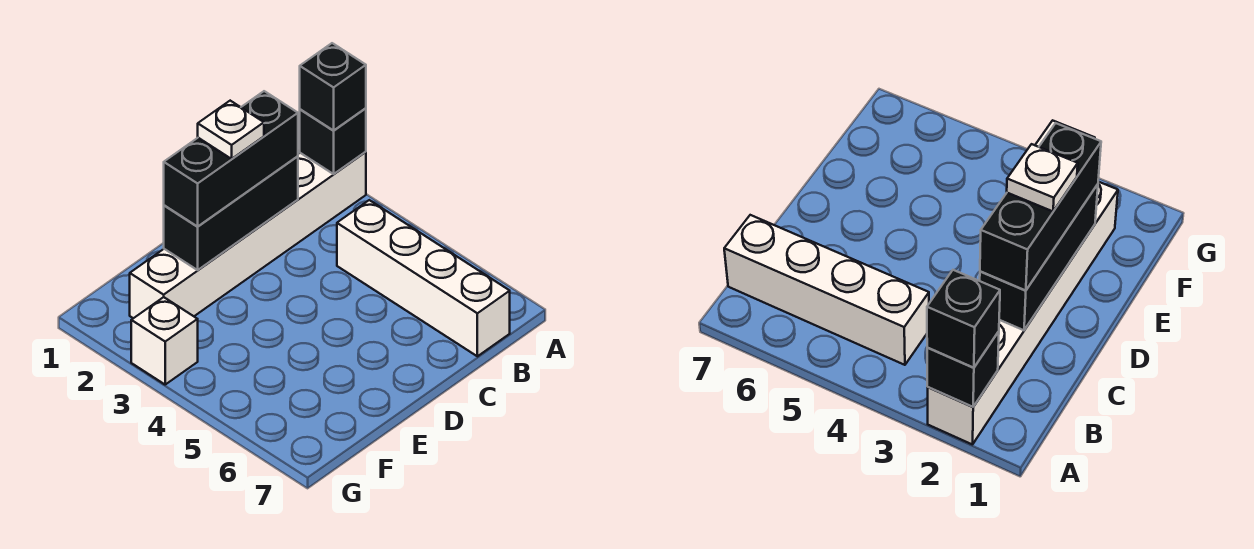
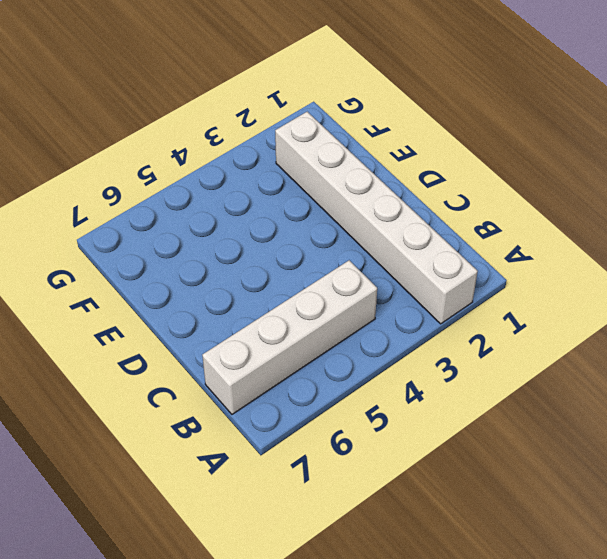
none -> white 1x1 brick [131,297,198,384]
none -> black 1x1 brick [300,108,366,174]

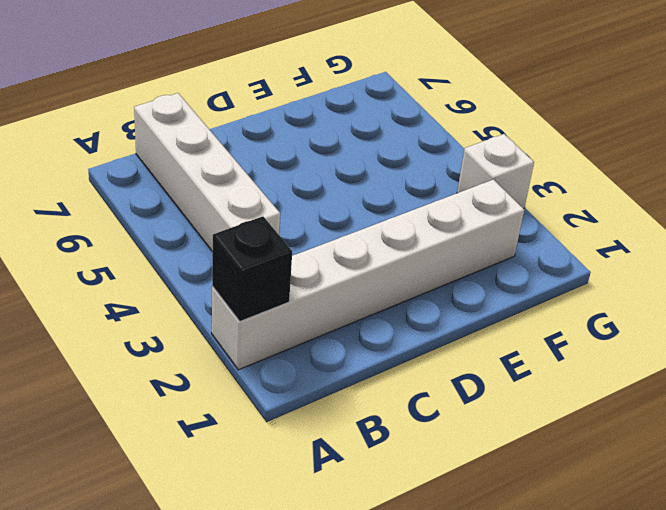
none -> black 1x3 brick [164,156,298,270]
none -> black 1x1 brick [300,43,366,130]

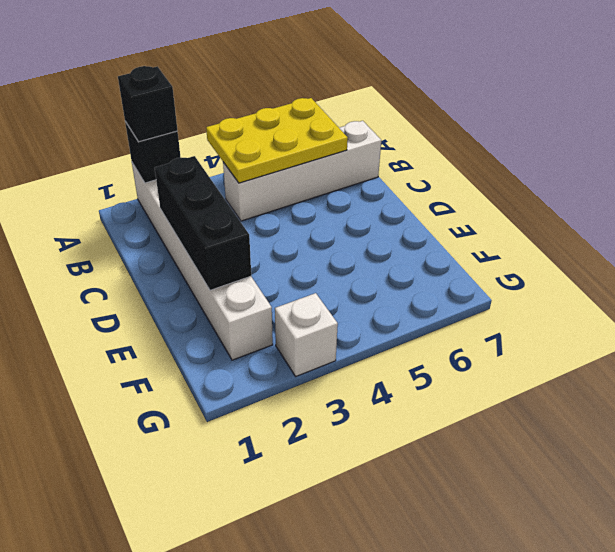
yellow 2x3 plate [206,98,348,183] -> none
none -> black 1x3 brick [164,91,298,226]
none -> white 1x1 plate [198,101,264,159]

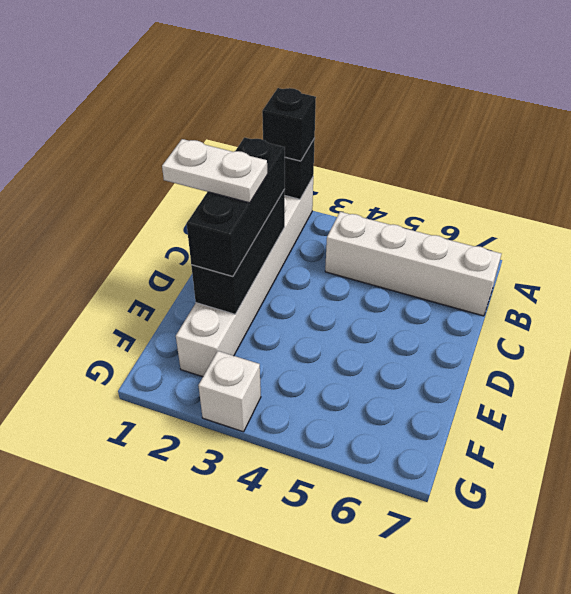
white 1x2 plate [162,139,267,203] -> white 1x1 plate [198,101,264,159]

